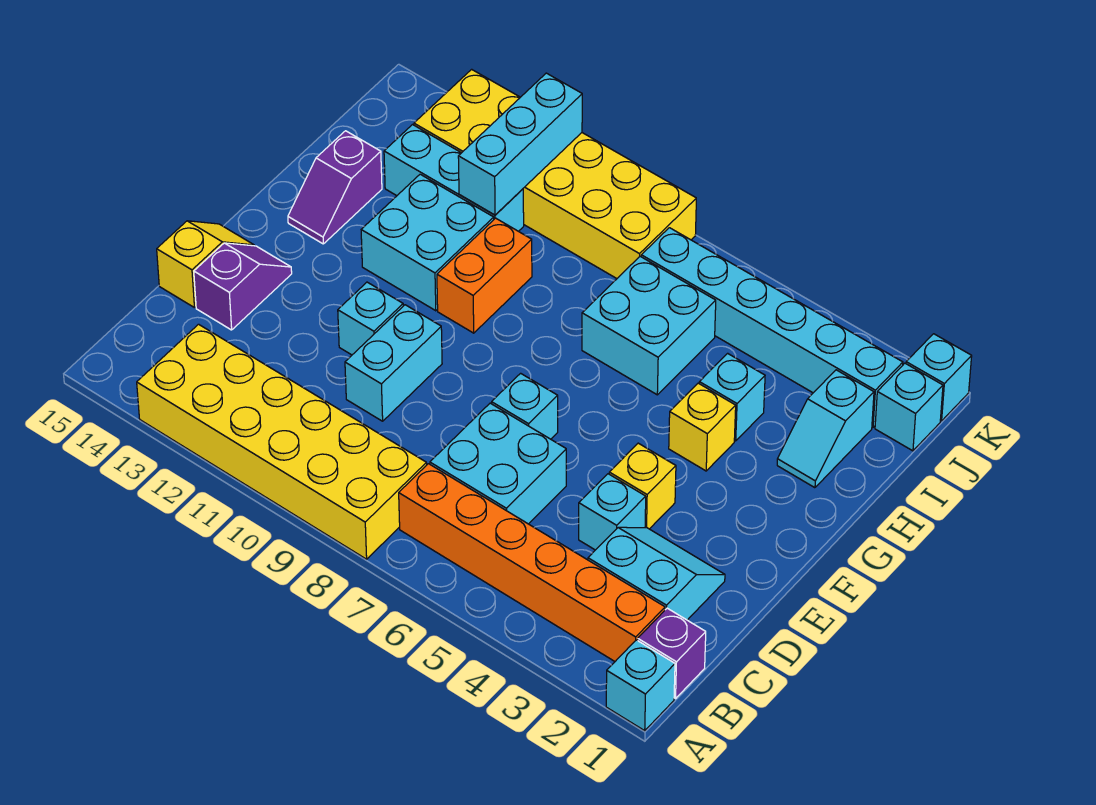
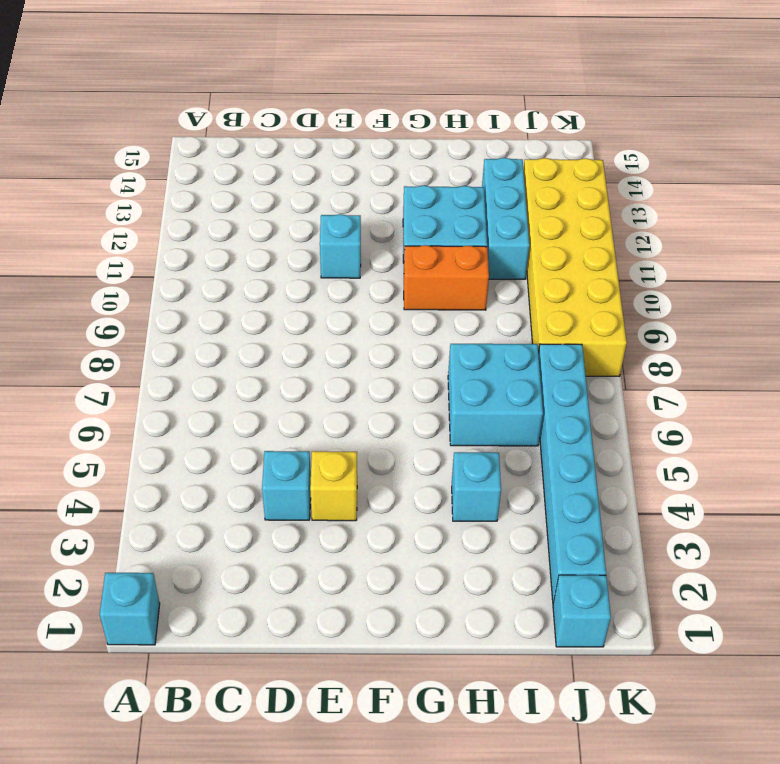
none -> yellow 2x6 brick [137,324,427,559]
none -> purple 1x1 brick [638,608,706,699]
none -> orange 1x6 brick [399,464,665,661]

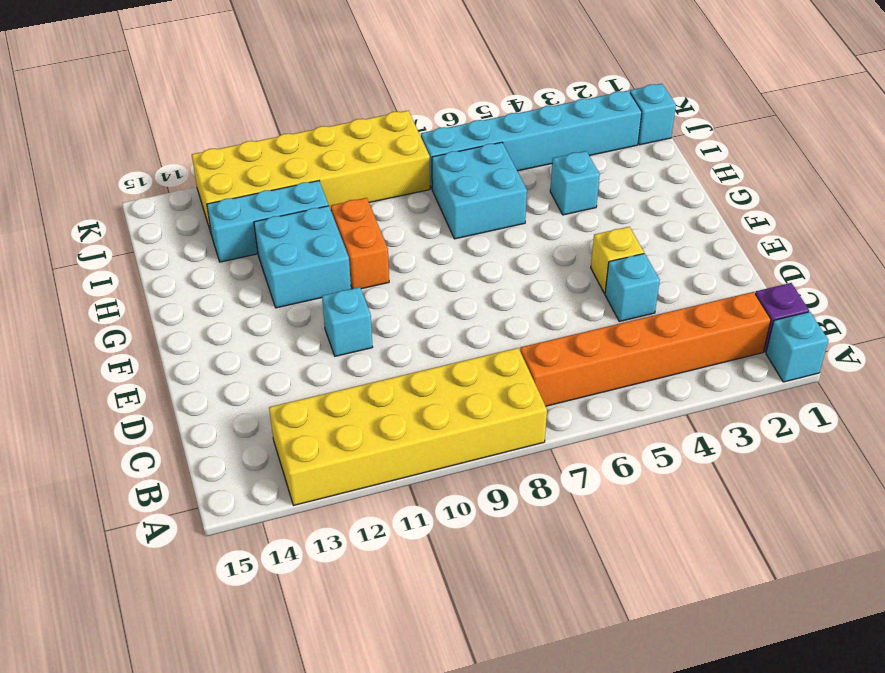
none -> cyan 2x2 slope [588,527,725,620]
none -> cyan 2x2 brick [430,403,566,524]
none -> cyan 1x2 brick [345,305,442,421]

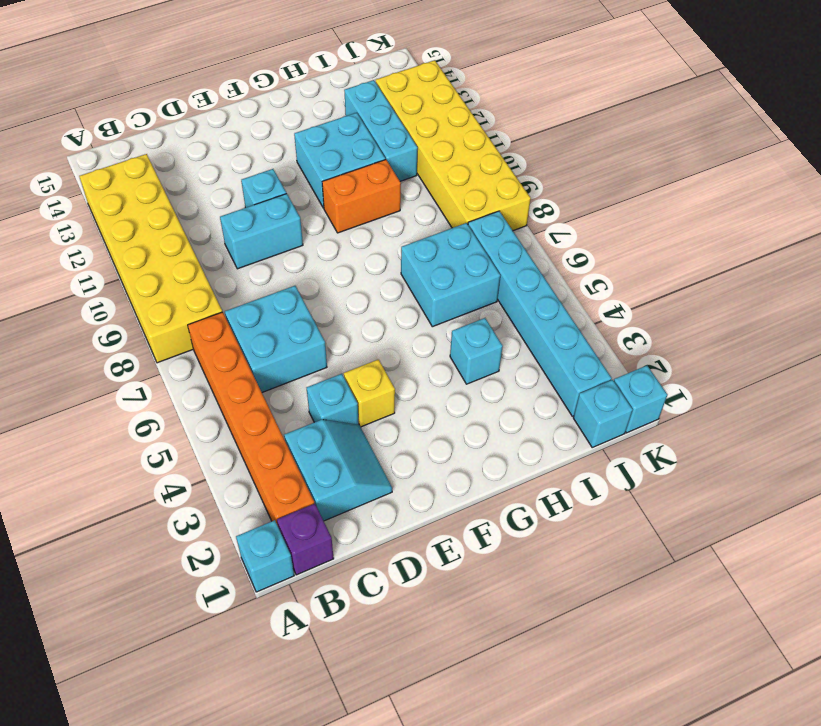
none -> purple 1x2 slope [194,243,292,330]
none -> yellow 1x2 slope [157,221,254,307]
none -> cyan 1x1 brick [492,373,558,439]

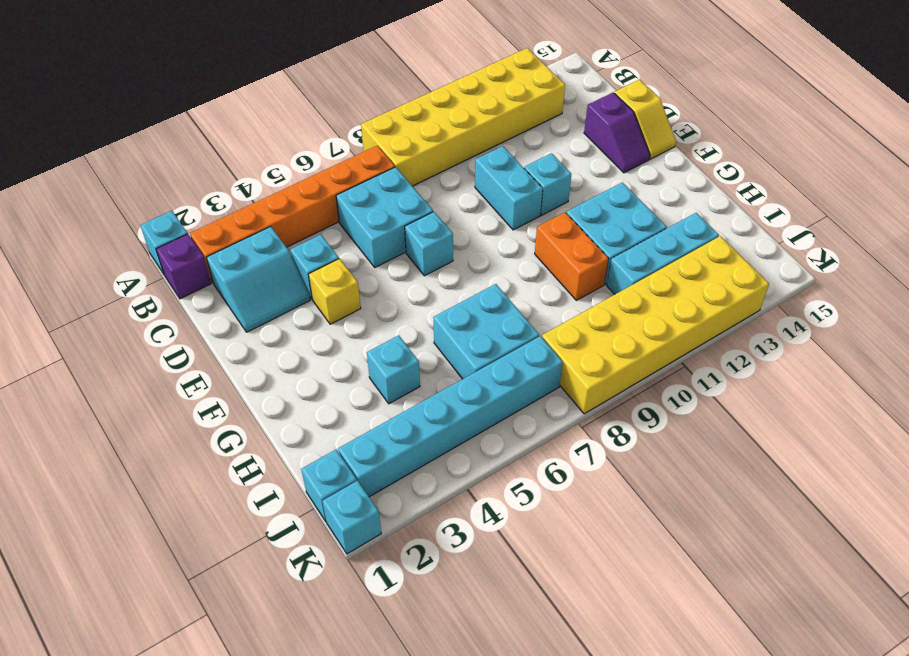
none -> yellow 1x1 brick [669,383,736,471]
none -> purple 1x2 slope [288,131,382,244]
none -> cyan 1x2 slope [777,370,874,488]

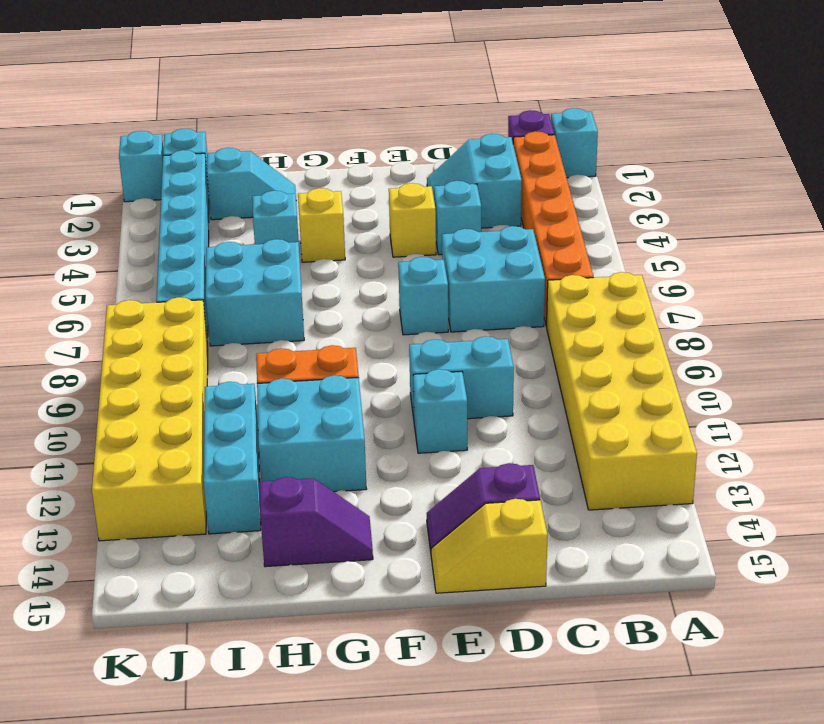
none -> cyan 1x3 brick [458,73,582,215]

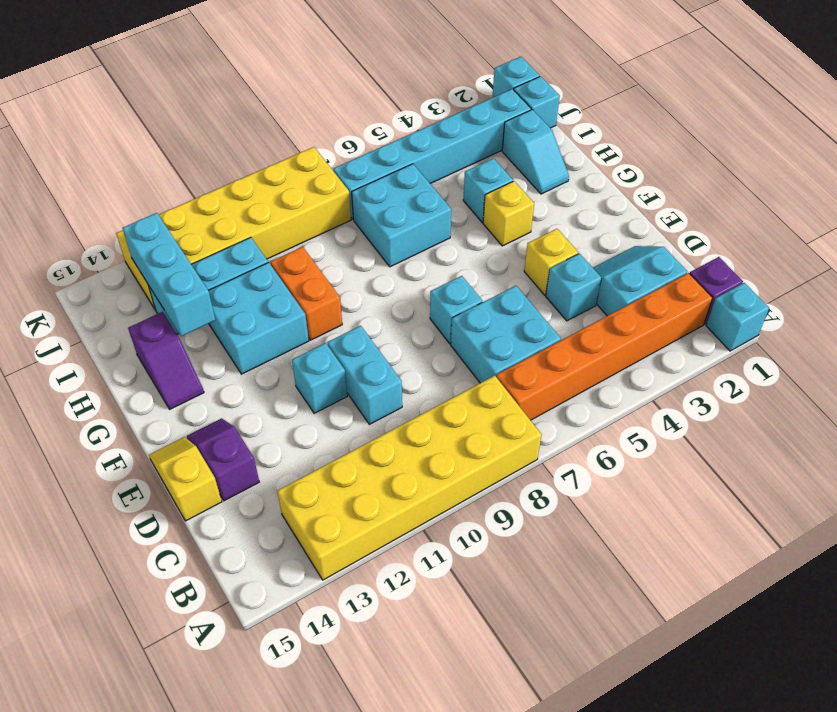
cyan 1x3 brick [123,213,215,336] -> cyan 1x3 brick moved to [458,73,582,215]

